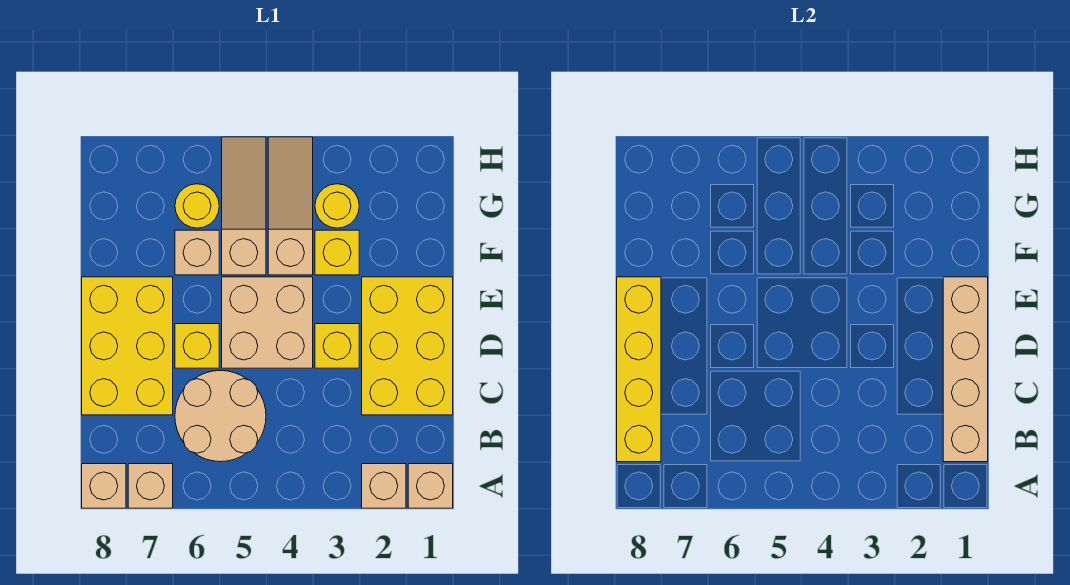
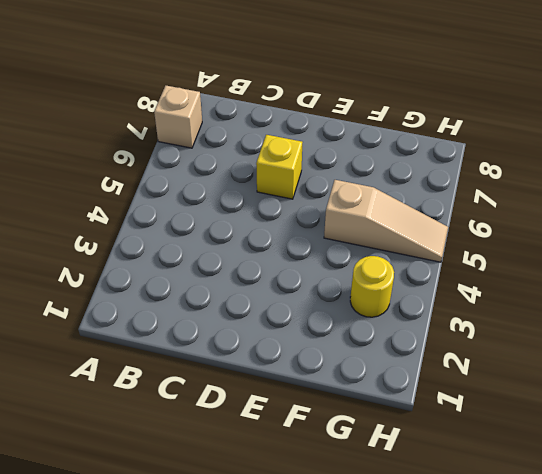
none -> tan 1x1 brick [408,464,453,508]
none -> tan 1x1 brick [362,464,406,508]
none -> tan 1x1 brick [82,464,126,508]

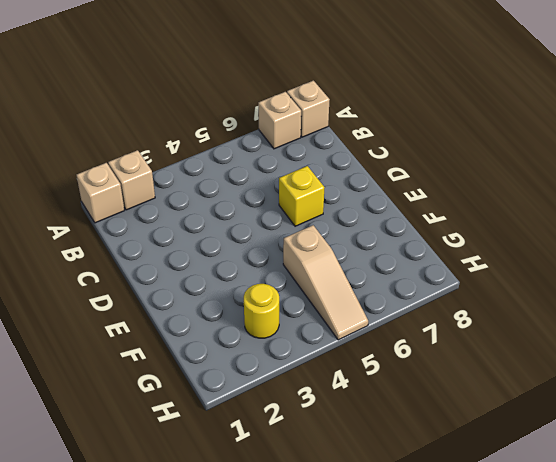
none -> tan 2x2 round brick [175,371,266,462]
none -> yellow 2x3 brick [362,277,453,415]
none -> yellow 2x3 brick [82,277,173,415]

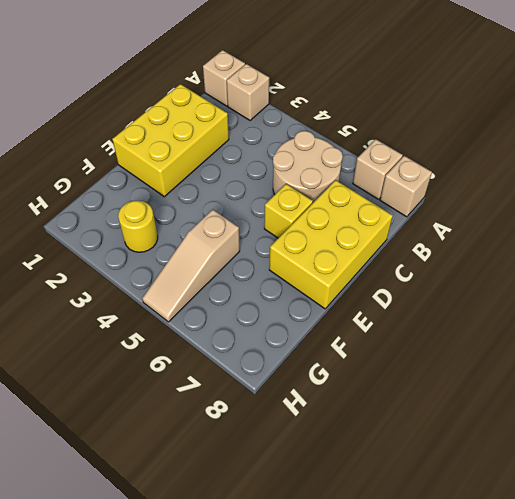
none -> yellow 1x1 brick [315,324,359,368]
none -> tan 2x2 brick [222,277,313,368]
none -> yellow 1x1 brick [315,230,359,275]

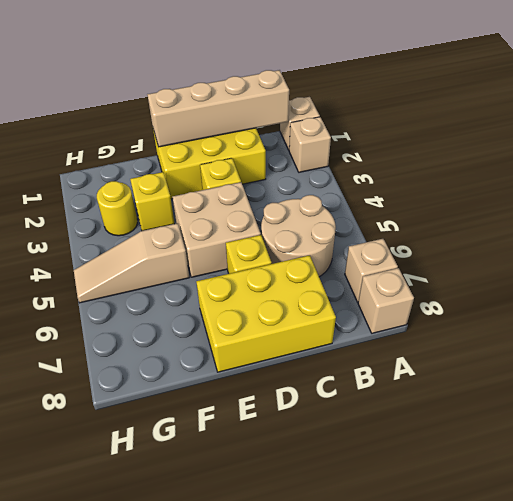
none -> tan 1x3 slope [268,137,313,275]
none -> tan 1x1 brick [175,230,219,275]
none -> yellow 1x1 round brick [175,184,219,228]

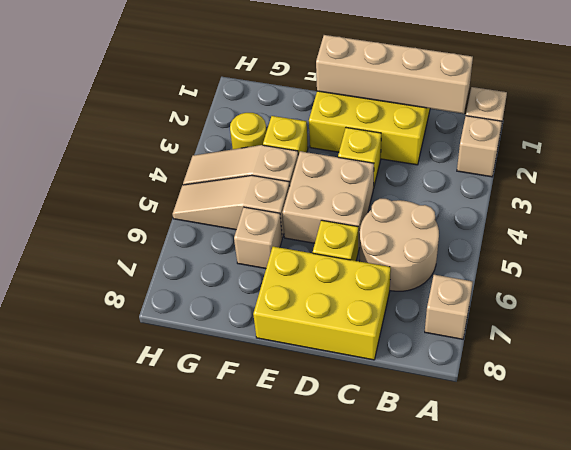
none -> tan 1x1 brick [82,464,126,508]
none -> yellow 1x1 round brick [175,184,219,228]
none -> yellow 1x4 brick [617,277,661,462]

